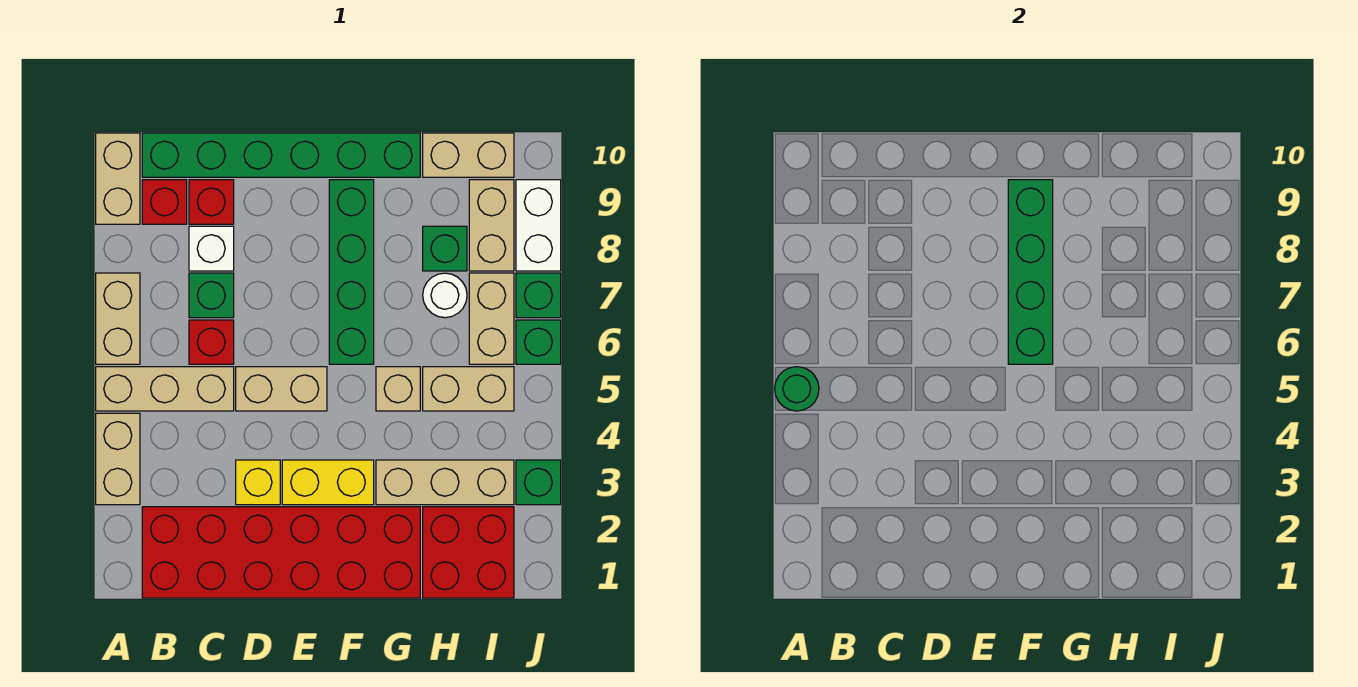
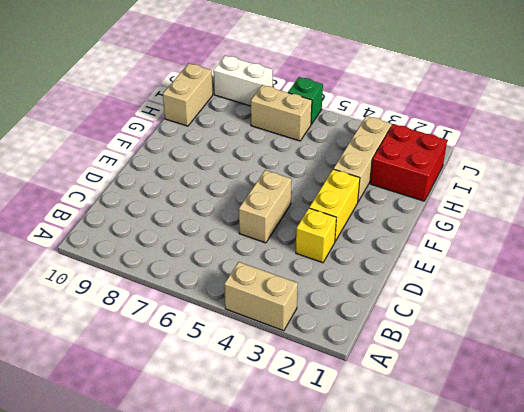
none -> tan 1x3 brick [96,367,234,411]
none -> tan 1x2 brick [96,273,140,364]
none -> tan 1x2 brick [96,133,140,224]
none -> red 2x6 brick [142,507,420,598]

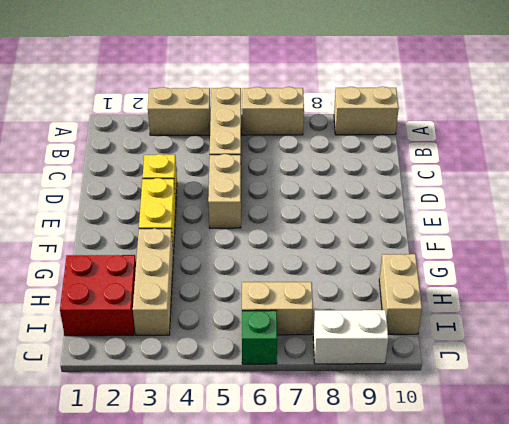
none -> red 2x6 brick [142,507,420,598]
none -> red 1x1 brick [142,180,187,224]
none -> green 1x6 brick [142,133,420,177]
none -> red 1x1 brick [189,320,234,364]

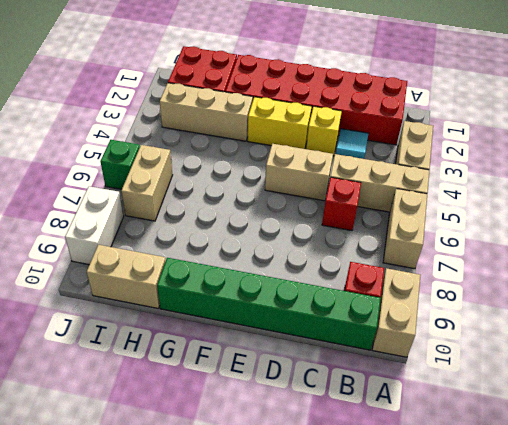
cyan 1x1 tile [336,129,369,159] -> none
none -> green 1x1 brick [189,273,234,318]
none -> white 1x1 brick [189,226,234,271]
none -> red 1x1 brick [189,180,234,224]
none -> green 1x4 brick [329,180,374,364]

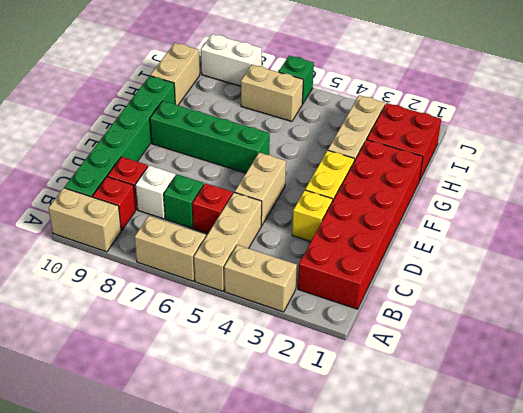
none -> tan 1x1 brick [376,367,420,411]
none -> tan 1x2 brick [423,367,514,411]
none -> white 1x1 round brick [423,273,467,318]
none -> green 1x1 brick [423,226,467,271]

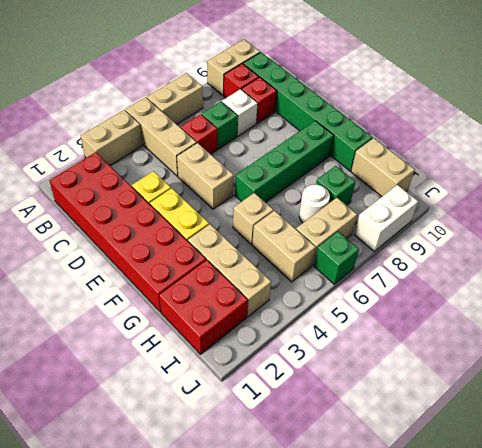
none -> tan 1x2 brick [469,180,514,271]
none -> green 1x1 brick [516,460,561,505]
none -> green 1x1 brick [516,273,561,318]
none -> green 1x1 round brick [775,367,819,411]

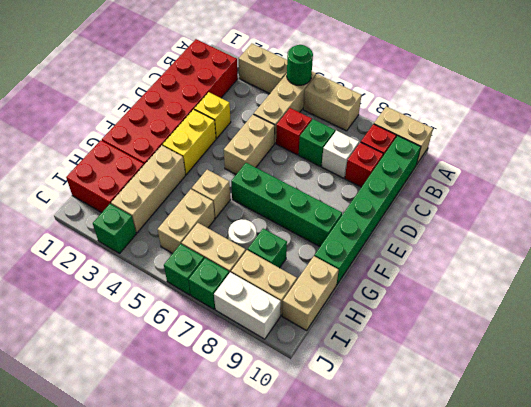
none -> green 1x4 brick [1008,180,1053,364]

